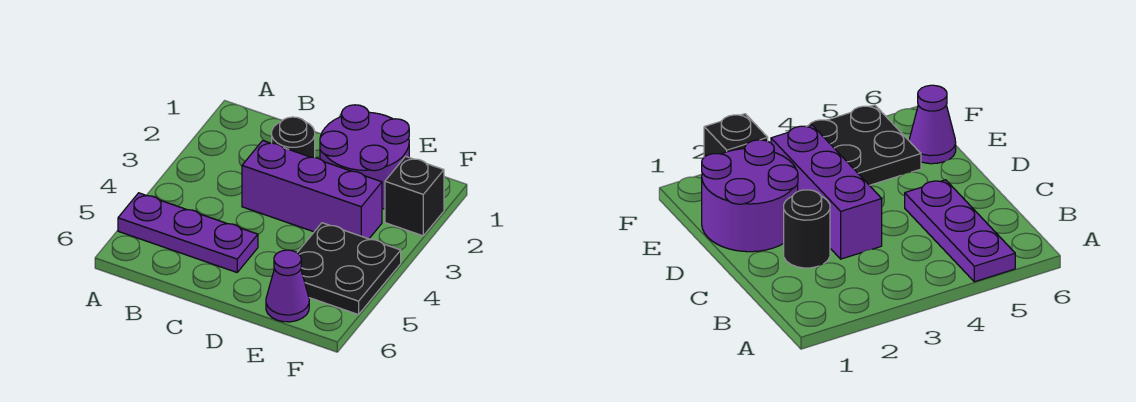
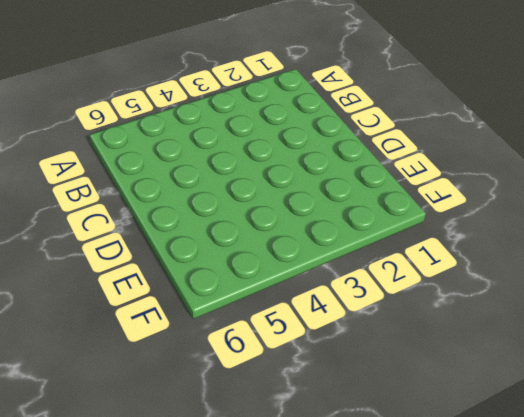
none -> purple 1x3 plate [118,193,258,272]
none -> black 1x1 round brick [272,117,315,158]

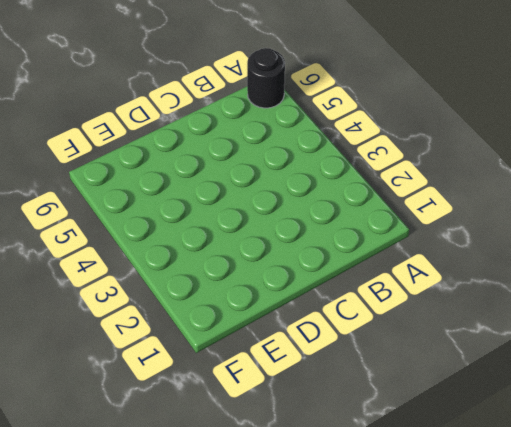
black 1x1 round brick [247,48,285,108] -> black 1x1 round brick moved to [272,117,315,158]
none -> purple 1x3 plate [118,193,258,272]
none -> purple 1x3 brick [242,141,382,239]

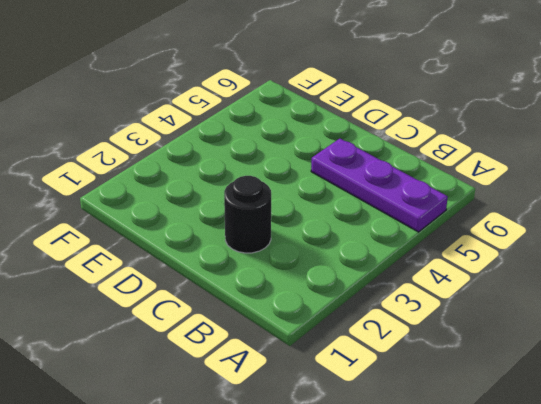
none -> purple 1x3 brick [242,141,382,239]
none -> purple 2x2 round brick [320,105,409,209]

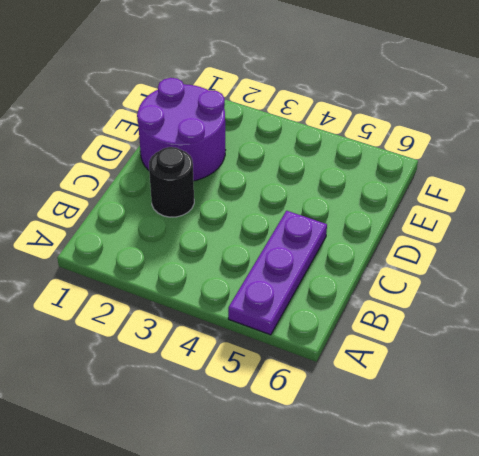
none -> purple 1x3 brick [242,141,382,239]
none -> black 2x2 plate [297,223,401,315]

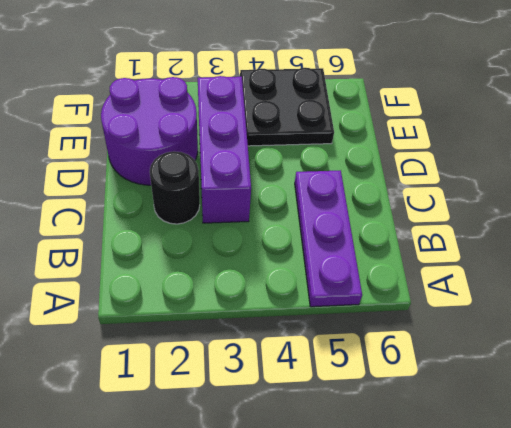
none -> purple 1x1 cone [266,250,309,322]
none -> black 1x1 brick [385,156,444,236]

